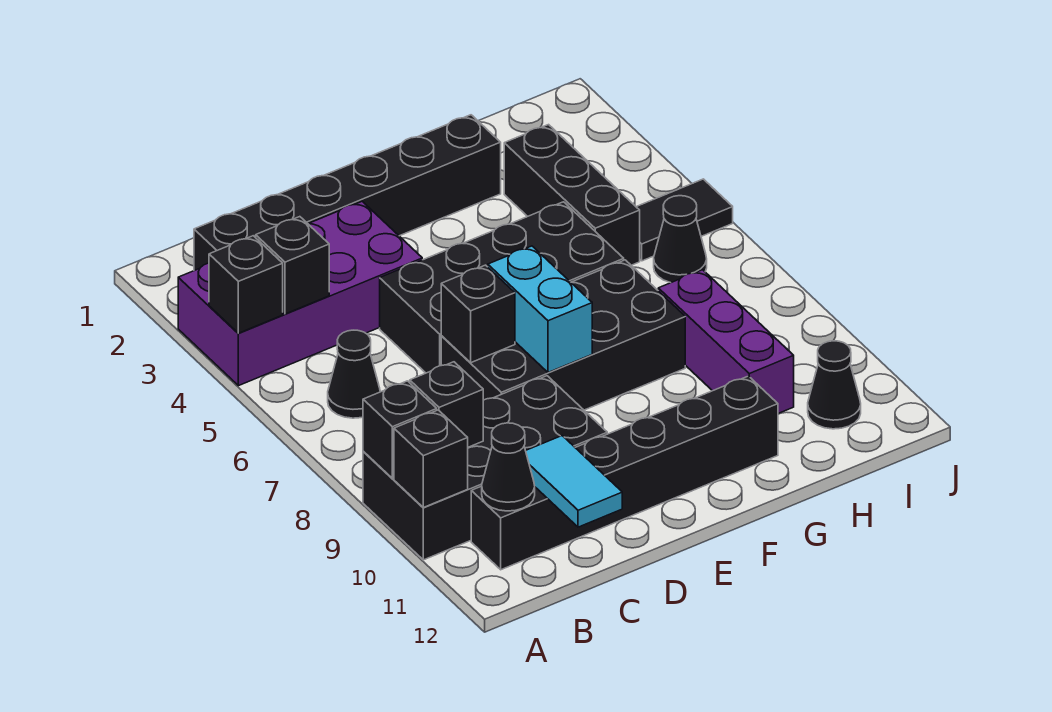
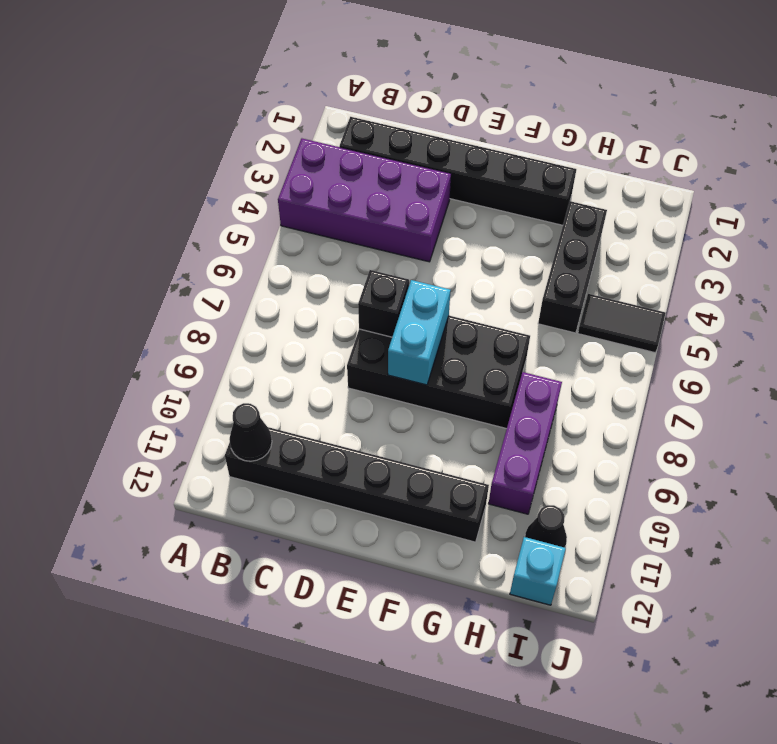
cyan 1x1 brick [510,537,566,605] -> none
none -> black 2x4 brick [363,376,607,560]
none -> black 1x1 cone [328,330,380,418]
none -> black 2x4 brick [380,202,624,373]

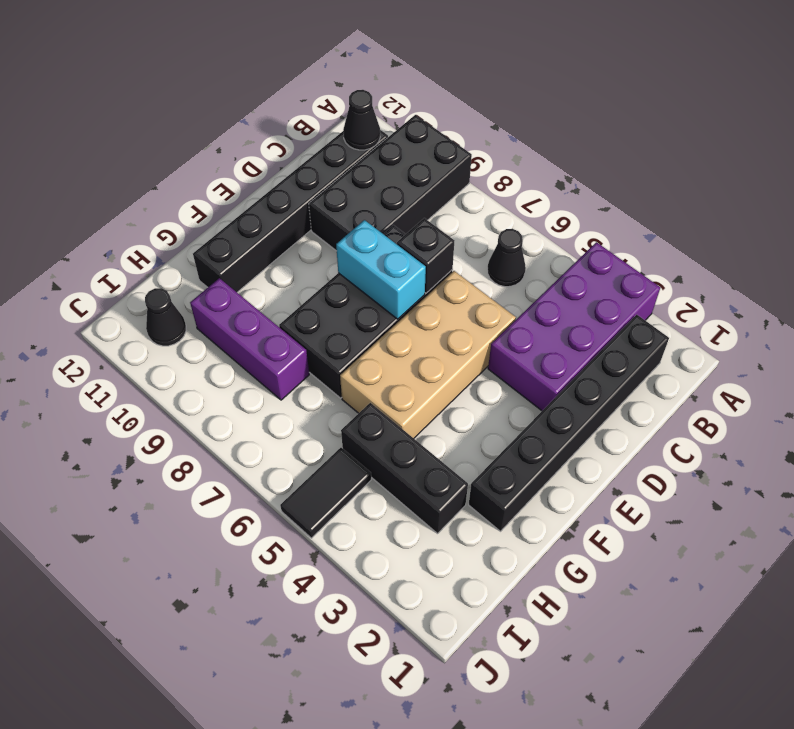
tan 2x4 brick [340,271,516,438] -> black 2x4 brick [380,202,624,373]
none -> black 1x1 cone [654,196,707,283]
none -> black 1x1 brick [209,236,283,333]
none -> black 1x1 brick [363,381,437,479]

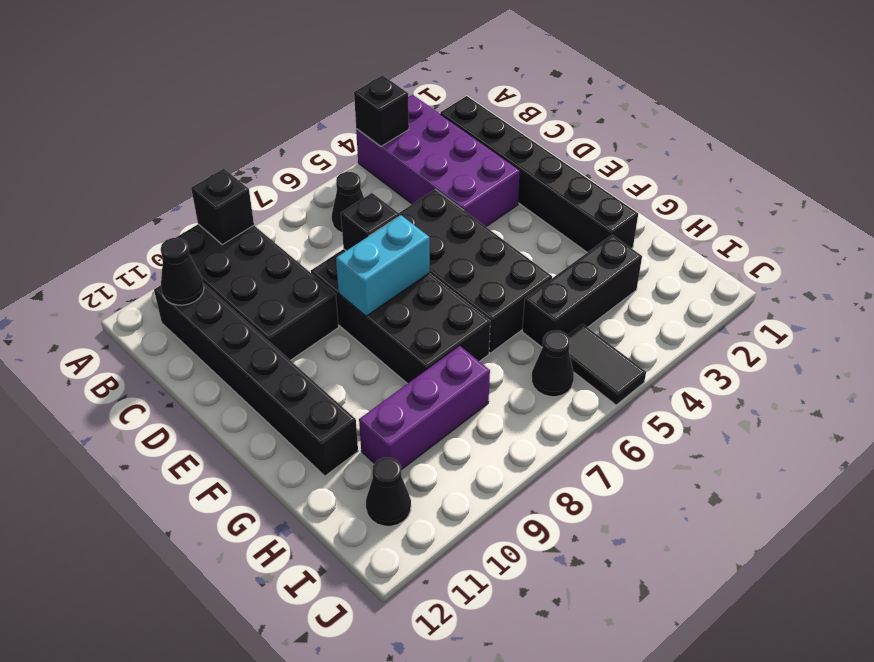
none -> black 1x1 brick [394,410,468,507]
none -> black 1x1 brick [256,217,329,314]
none -> black 1x1 brick [409,362,483,447]

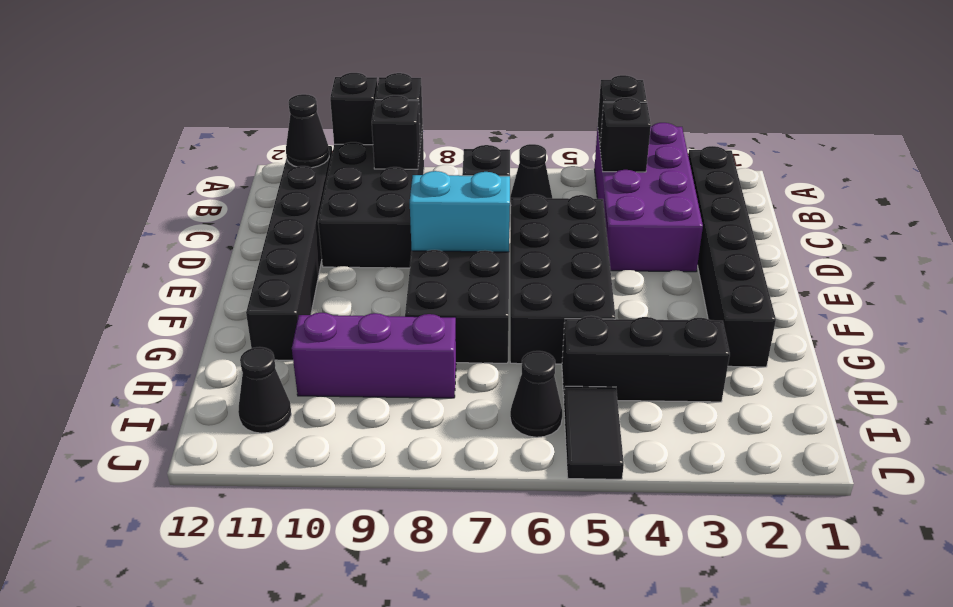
none -> cyan 1x2 tile [526,436,622,527]

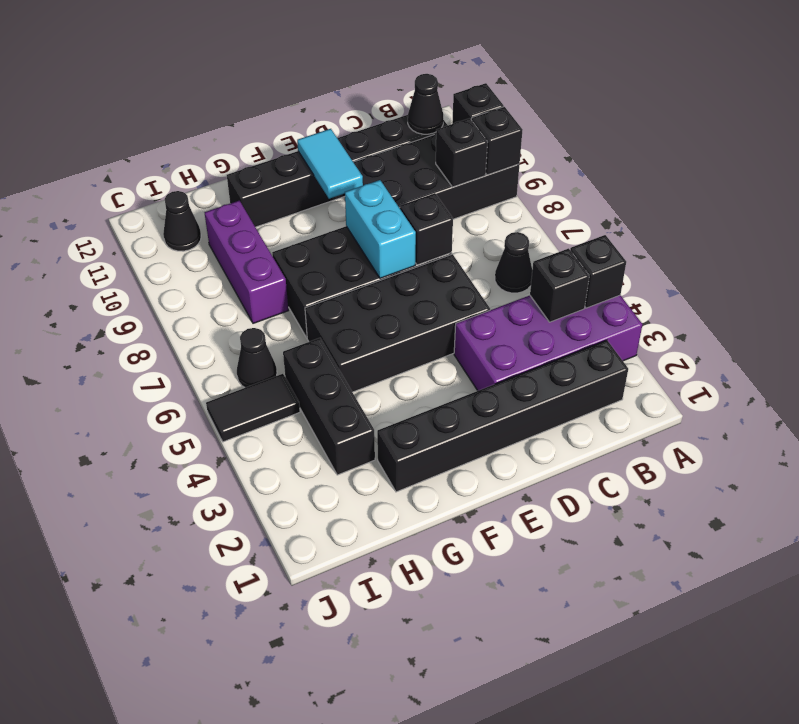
cyan 1x2 tile [297,129,363,199] -> cyan 1x2 tile moved to [526,436,622,527]

